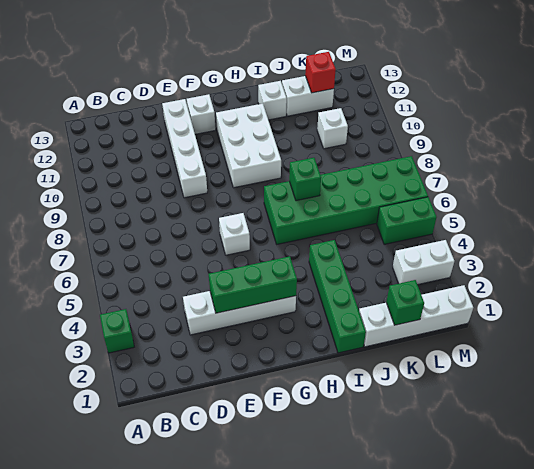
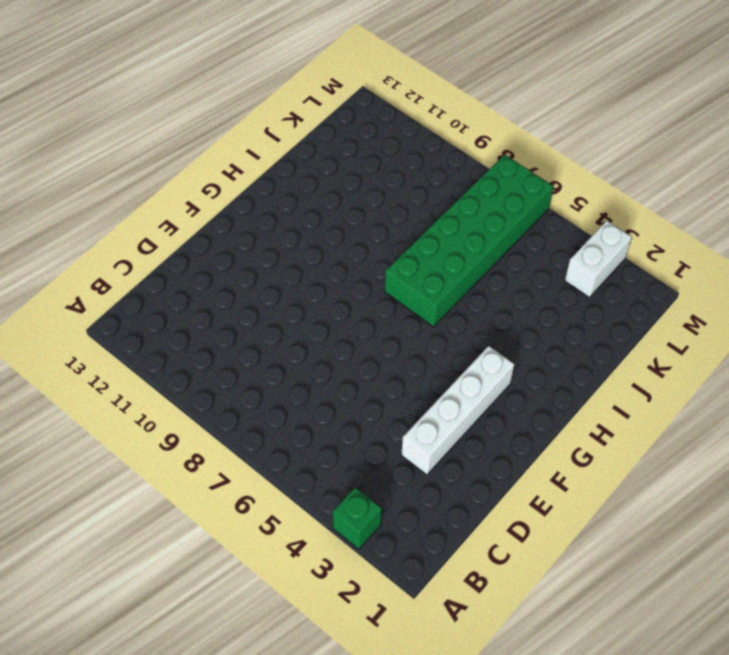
none -> white 1x4 brick [162,99,207,198]
none -> white 1x1 brick [219,213,250,255]
none -> white 1x1 brick [187,94,216,134]

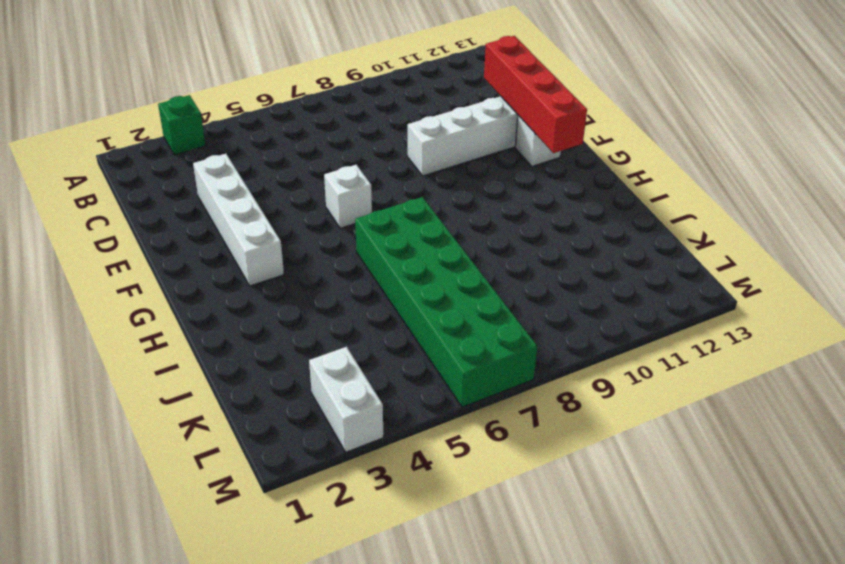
red 1x4 brick [484,36,587,153] -> none
none -> white 2x3 brick [216,104,281,188]
none -> green 1x4 brick [309,240,366,353]
none -> white 1x1 brick [258,81,287,120]

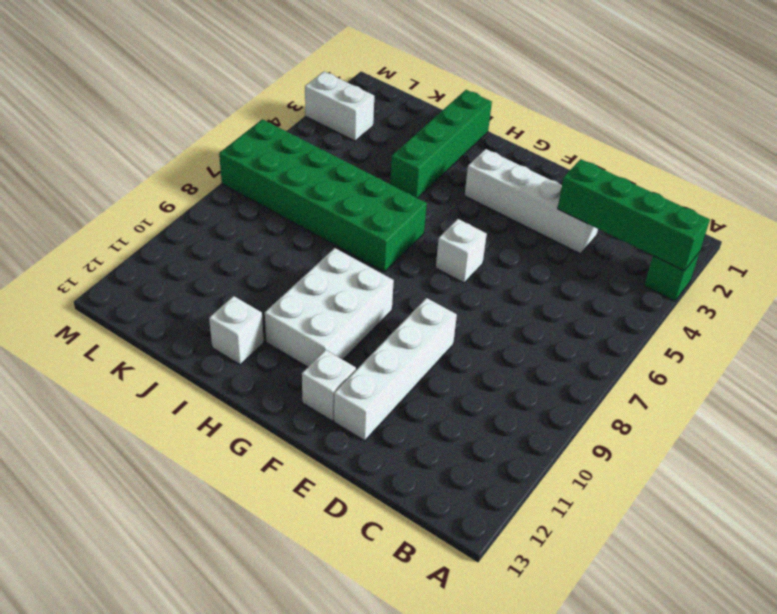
green 1x4 brick [558,159,710,271] -> none
none -> white 1x4 brick [359,285,473,347]
none -> white 1x2 brick [282,76,334,116]
none -> white 1x1 brick [317,108,348,149]

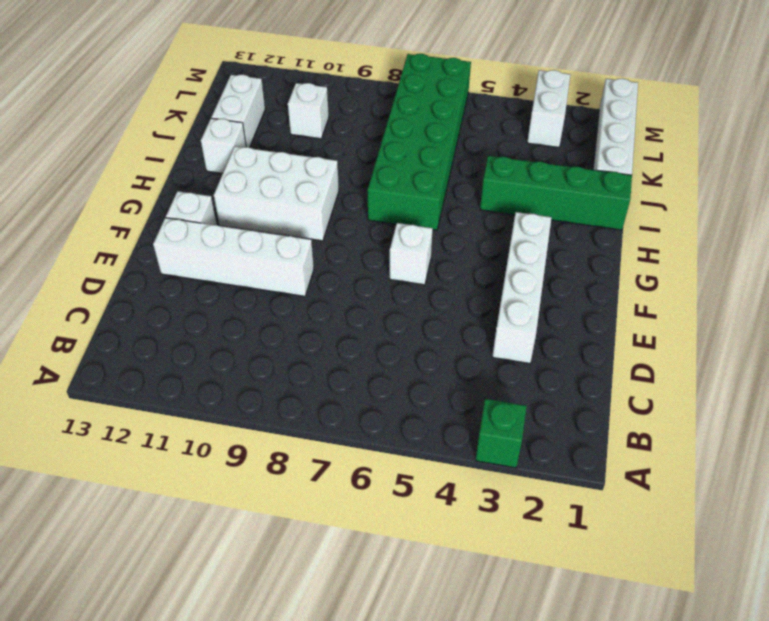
none -> green 1x2 brick [377,197,437,244]
none -> green 1x3 brick [209,256,297,313]
none -> green 1x1 brick [289,158,321,201]

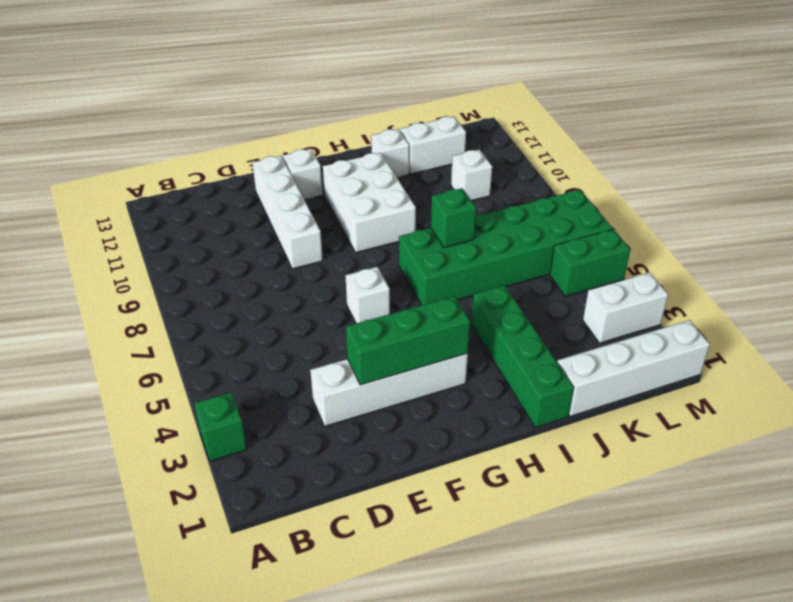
none -> green 1x1 brick [386,280,424,325]
none -> red 1x1 brick [305,52,336,93]

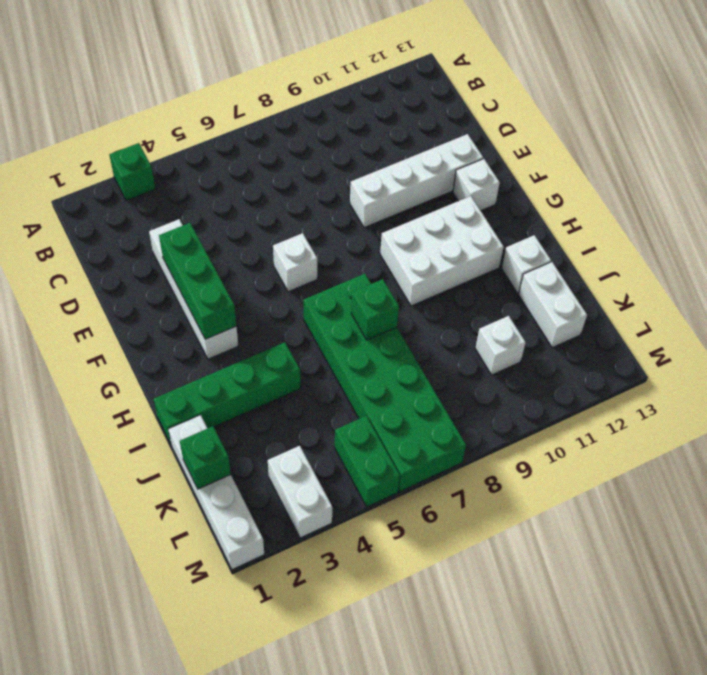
none -> red 1x1 brick [305,52,336,93]

